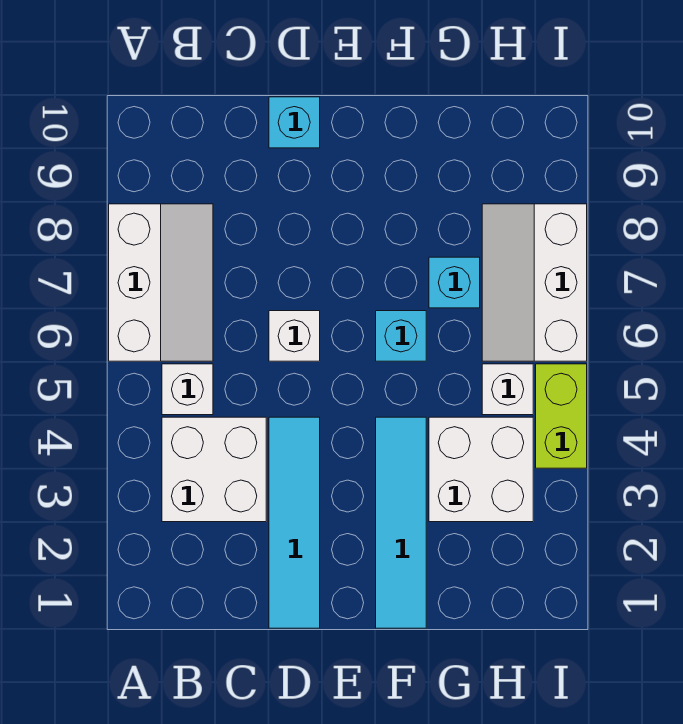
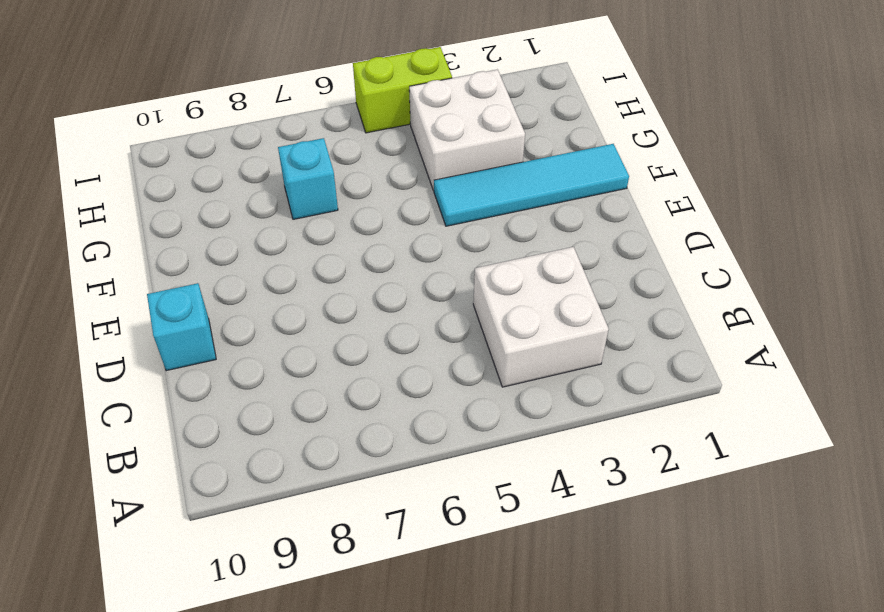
none -> white 2x3 slope [109,204,213,361]
none -> white 1x1 brick [162,364,213,415]
none -> cyan 1x4 tile [269,417,320,628]

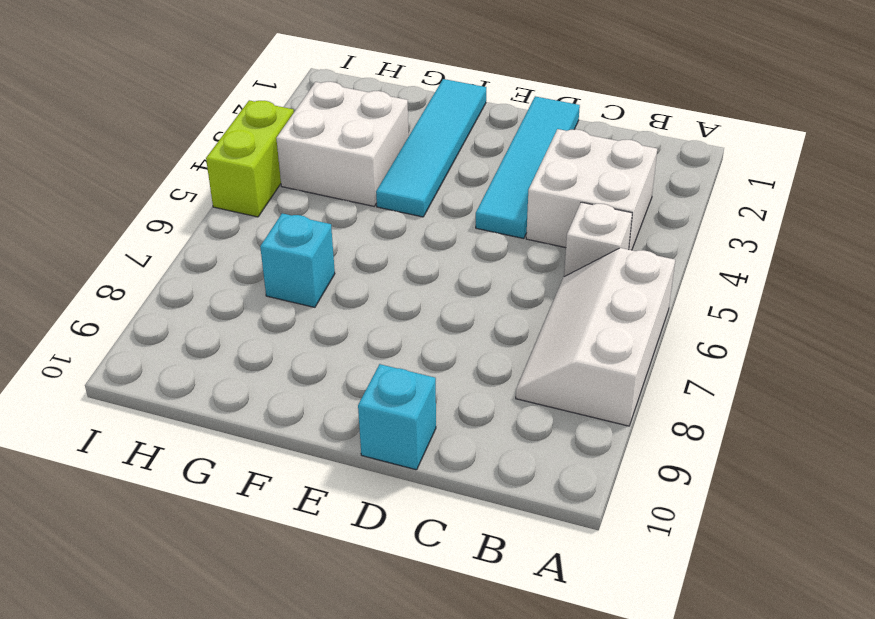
none -> white 1x1 brick [269,311,320,361]
none -> cyan 1x1 brick [376,311,426,361]
none -> white 1x1 brick [482,364,533,415]

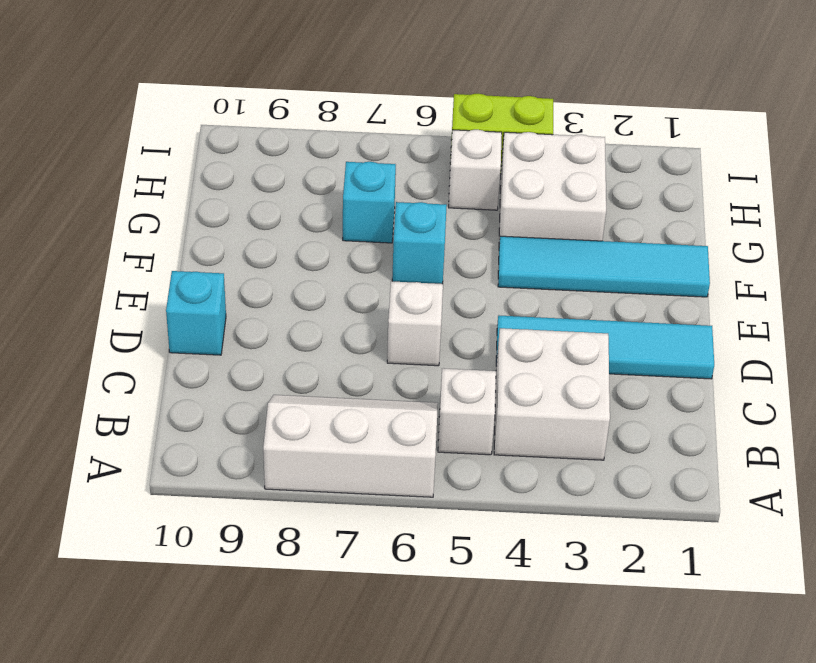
none -> white 2x3 slope [482,204,587,361]

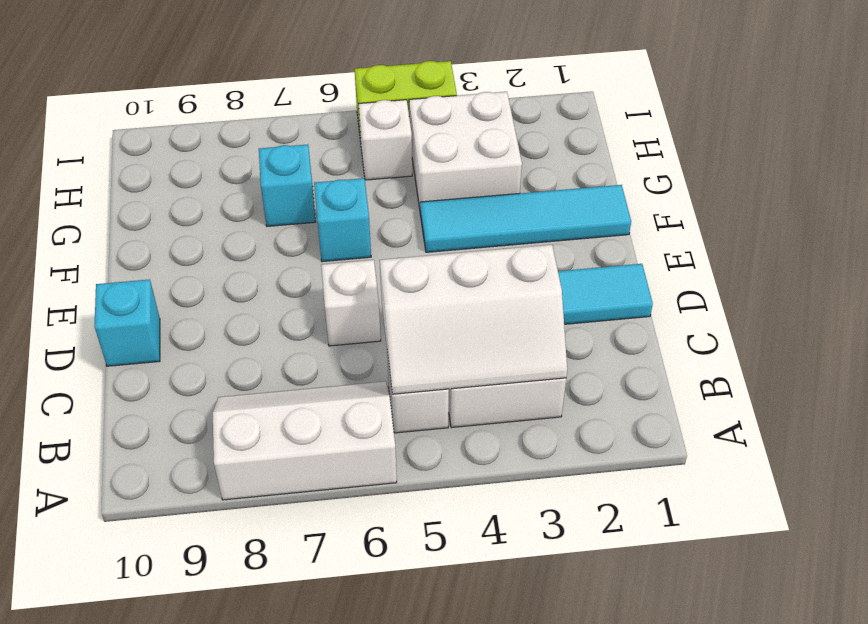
white 2x3 slope [380,245,567,394] -> white 2x3 slope moved to [482,204,587,361]

